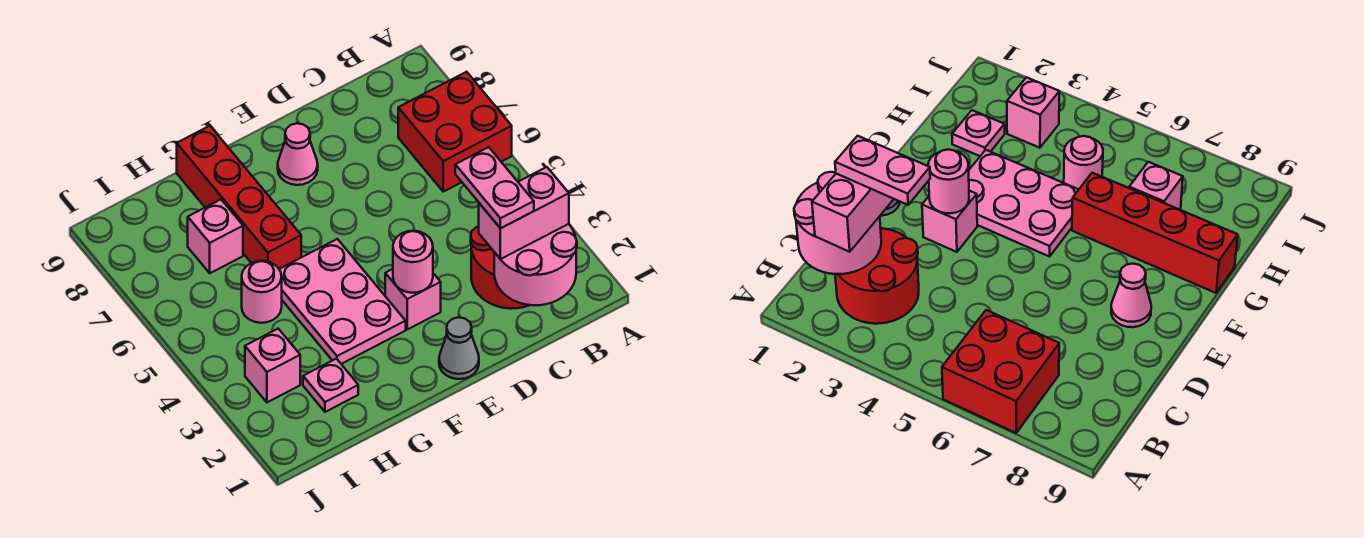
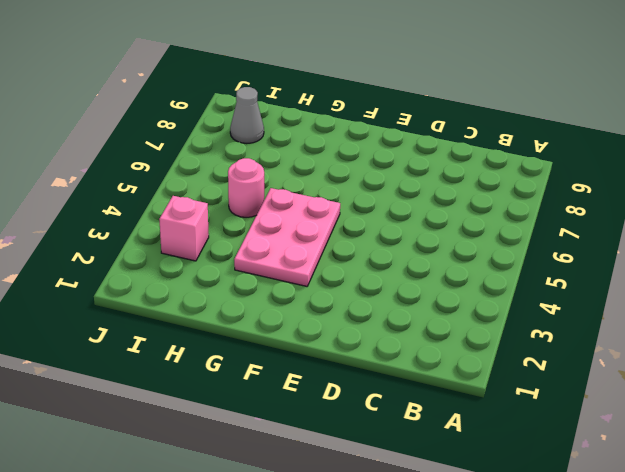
grey 1x1 cone [230,87,264,143] -> grey 1x1 cone moved to [439,317,479,379]
none -> red 2x2 brick [398,72,512,192]
none -> red 2x2 round brick [471,227,530,309]
none -> pink 1x1 brick [385,269,441,329]

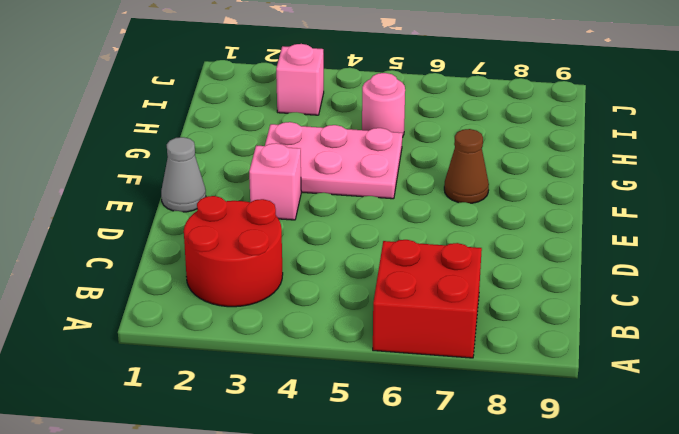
brown 1x1 cone [444,129,489,203] -> none
none -> pink 1x1 cone [278,123,318,185]
none -> red 1x4 brick [177,126,301,269]
none -> pink 1x1 plate [303,359,358,412]

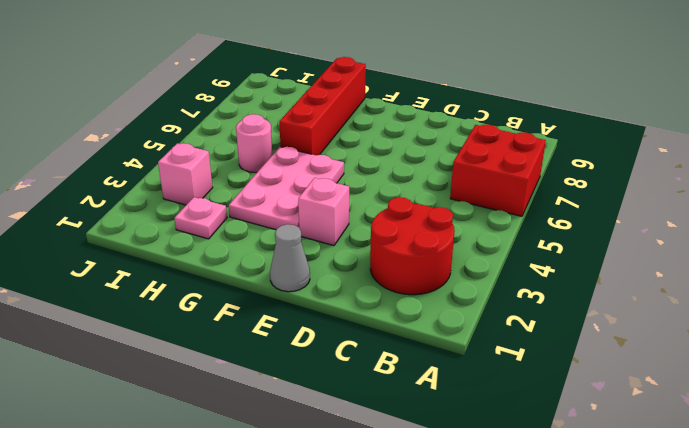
none -> pink 1x1 cone [278,123,318,185]
none -> pink 1x1 brick [188,200,243,273]
none -> pink 2x2 round brick [494,224,577,305]

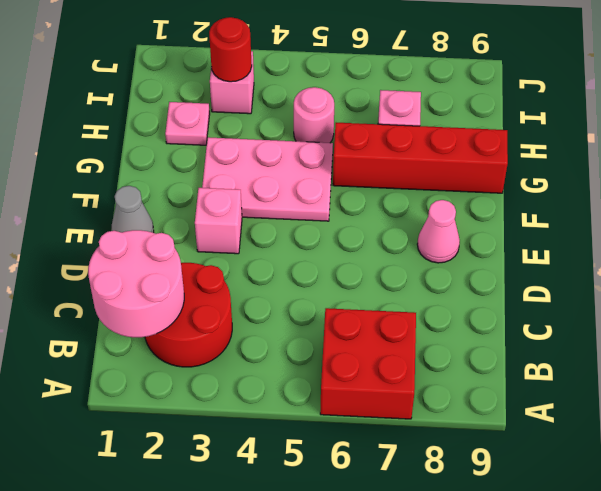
red 1x1 round brick [209,17,252,82] -> none
none -> pink 1x1 round brick [393,231,433,293]
none -> pink 1x2 brick [479,167,569,259]
none -> pink 1x2 plate [455,147,534,228]

